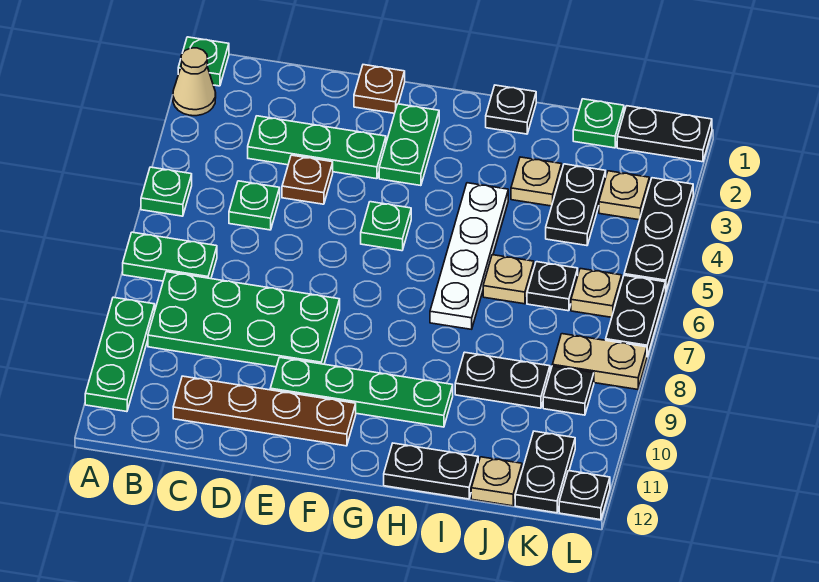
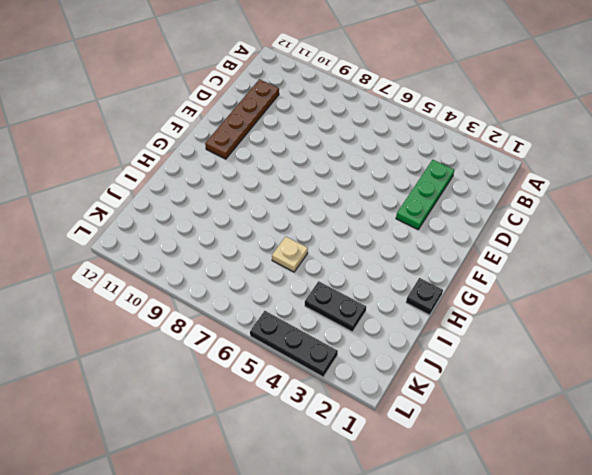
none -> green 1x1 plate [178,37,229,86]
none -> tan 1x1 cone [173,48,216,116]
none -> green 1x1 plate [141,167,192,216]
none -> green 1x2 plate [123,232,217,281]

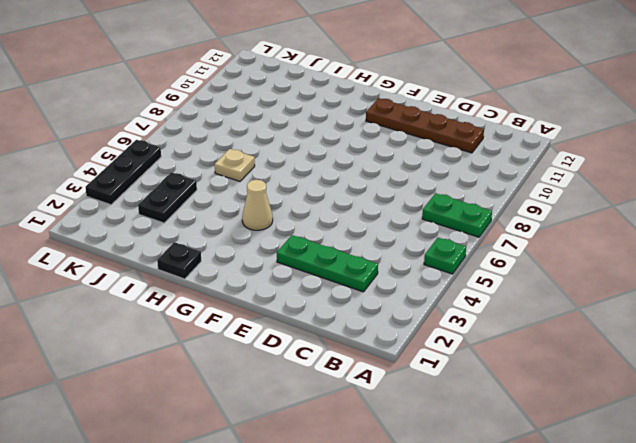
tan 1x1 cone [242,180,273,230] -> tan 1x1 cone moved to [173,48,216,116]
none -> green 1x1 plate [178,37,229,86]
none -> green 1x3 plate [85,297,155,412]
none -> green 2x4 plate [148,272,340,367]
none -> green 1x1 plate [229,181,280,230]

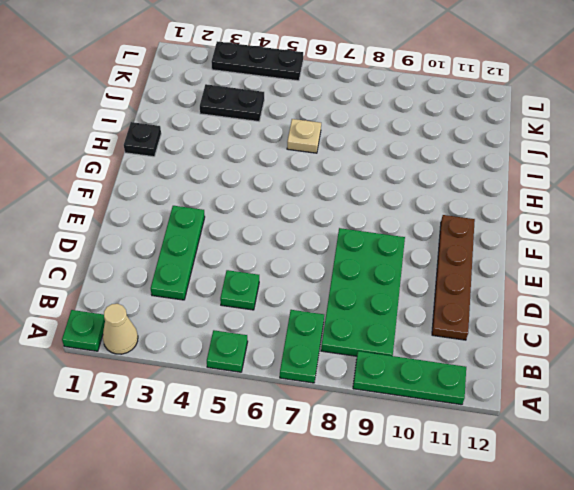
none -> brown 1x1 plate [282,155,333,204]
none -> brown 1x1 plate [354,65,405,113]
none -> green 1x4 plate [270,357,453,427]
none -> green 1x2 plate [379,104,439,186]

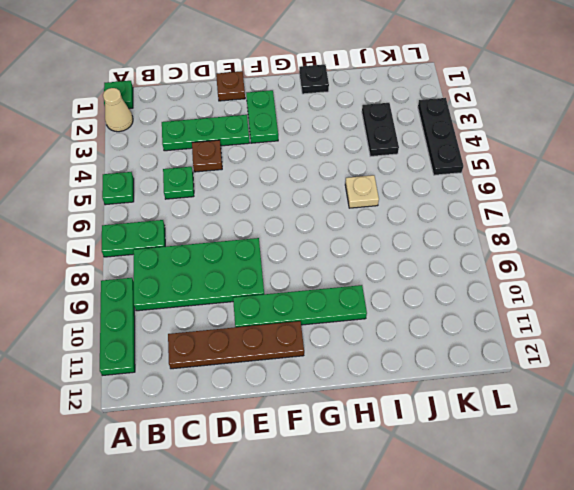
none -> green 1x1 plate [361,202,411,251]
none -> white 1x4 plate [430,183,508,329]
none -> black 1x2 plate [384,443,478,499]
none -> tan 1x1 plate [511,157,562,206]

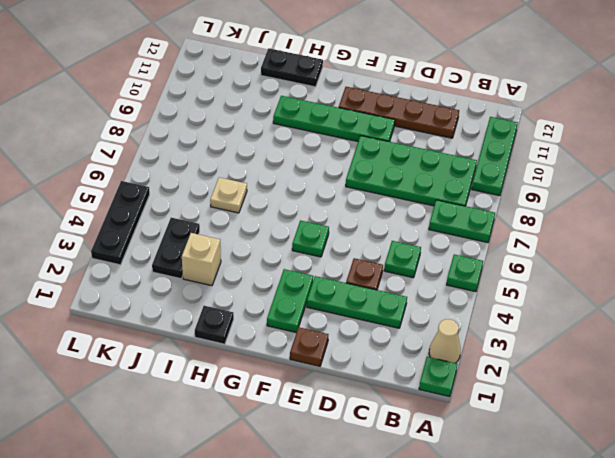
tan 1x1 brick [182,233,221,286] -> tan 1x1 plate [511,157,562,206]
none -> white 1x4 plate [430,183,508,329]
none -> black 1x2 plate [455,352,550,408]
none -> green 1x1 plate [573,99,624,148]
none -> black 1x1 plate [527,262,578,311]

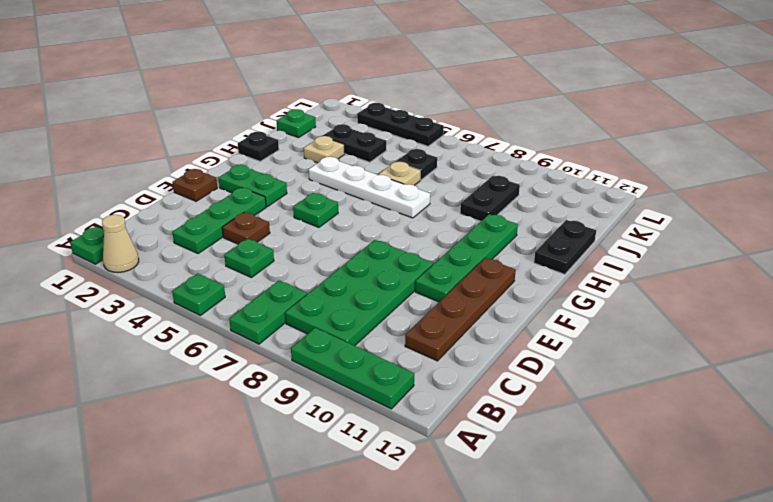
none -> tan 1x1 plate [471,457,522,506]
none -> black 1x2 plate [617,106,712,162]
none -> tan 1x1 plate [599,171,650,220]
none -> tan 1x1 plate [571,269,622,317]

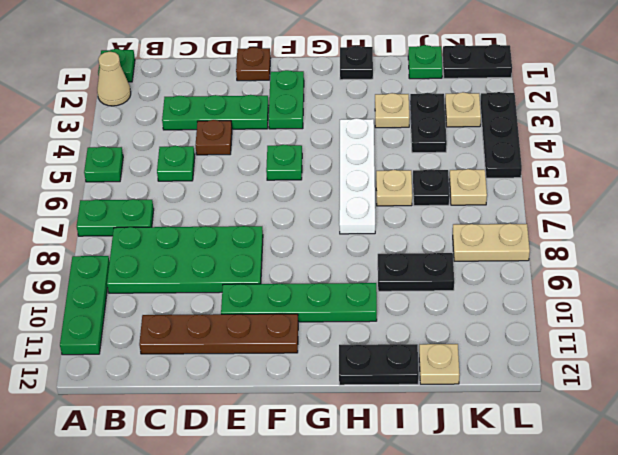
none -> black 1x1 plate [543,366,594,415]
none -> black 1x2 plate [515,431,575,513]
none -> black 1x2 plate [606,275,666,357]
none -> black 1x1 plate [559,471,610,520]

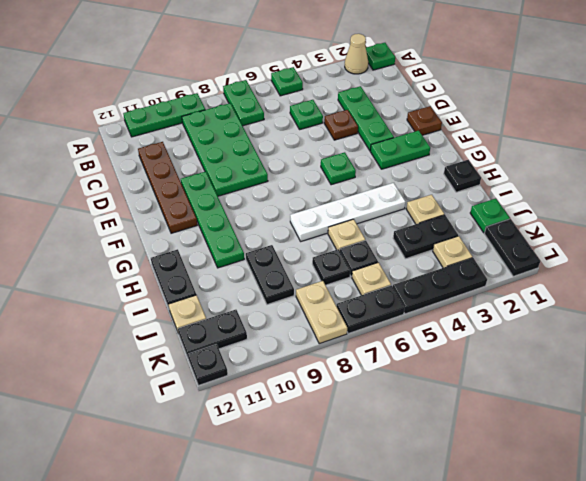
black 1x1 plate [312,249,350,285] -> black 1x1 plate moved to [543,366,594,415]

